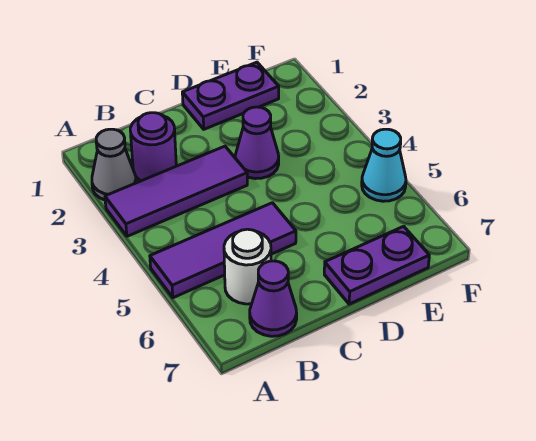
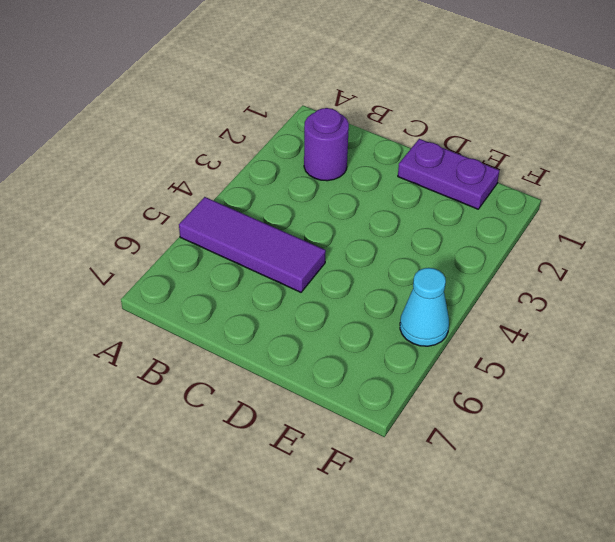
none -> grey 1x1 cone [92,129,136,200]
none -> purple 1x3 tile [105,146,247,236]

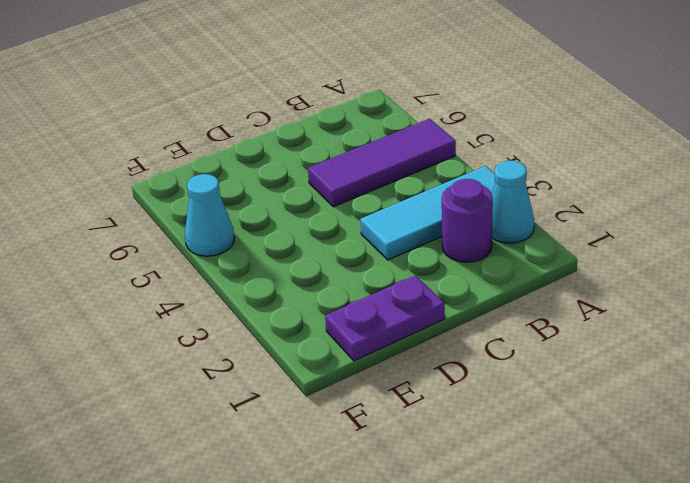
cyan 1x1 cone [492,161,534,243] -> grey 1x1 cone [92,129,136,200]
cyan 1x3 tile [360,166,495,260] -> purple 1x3 tile [105,146,247,236]
none -> white 1x1 round brick [224,229,271,304]
none -> purple 1x1 cone [250,261,297,336]

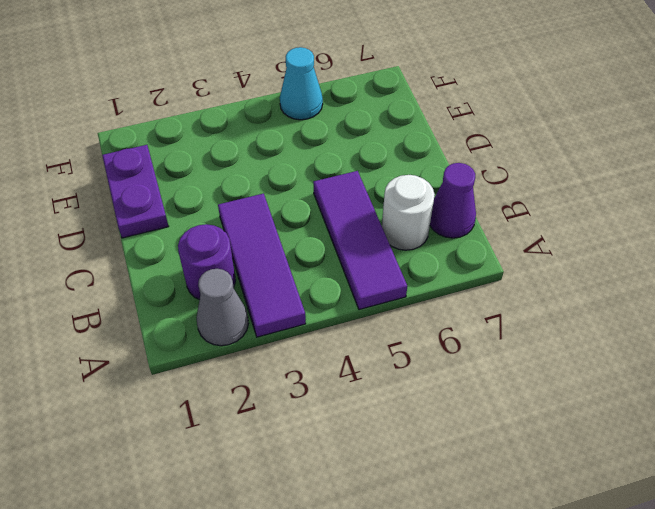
none -> purple 1x1 cone [235,107,279,179]
none -> purple 1x2 plate [324,226,429,304]

